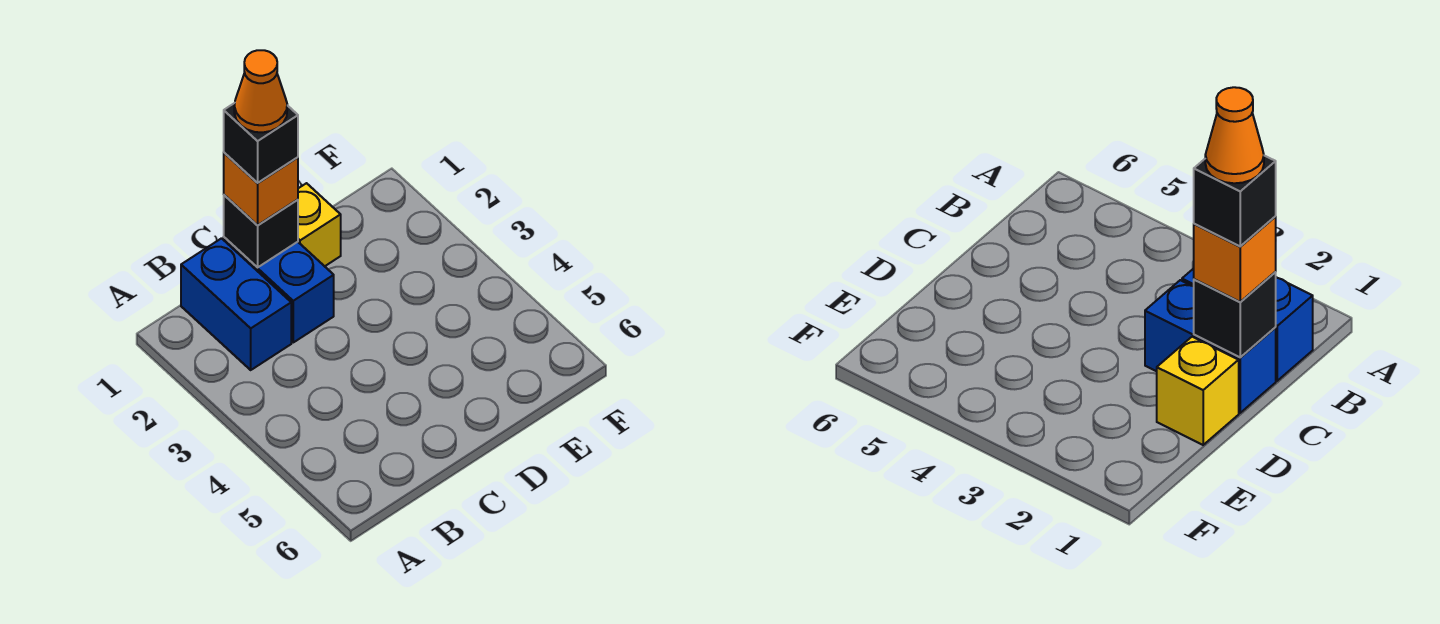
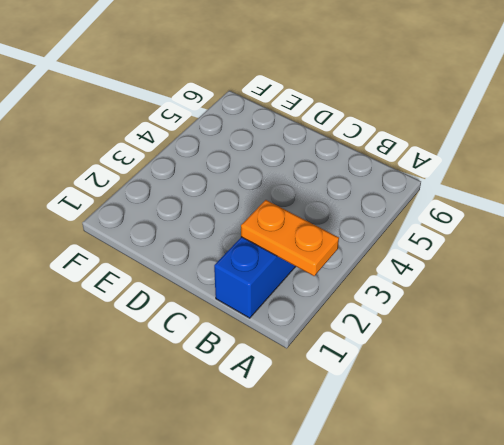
orange 1x2 plate [241,200,339,276] -> none
none -> blue 1x2 brick [224,237,334,342]
none -> yellow 1x1 brick [298,183,341,266]

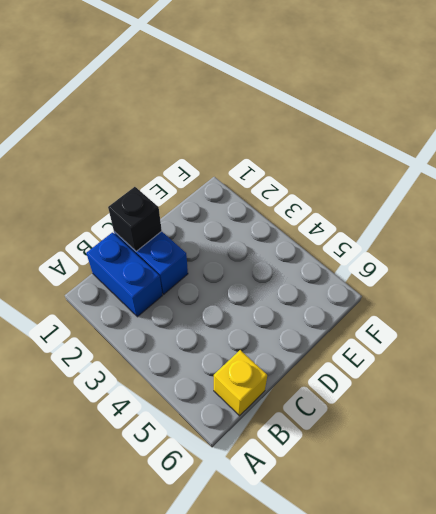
yellow 1x1 brick [214,350,267,416] -> yellow 1x1 brick moved to [298,183,341,266]
none -> orange 1x1 brick [224,153,298,225]
none -> black 1x1 brick [224,103,298,183]

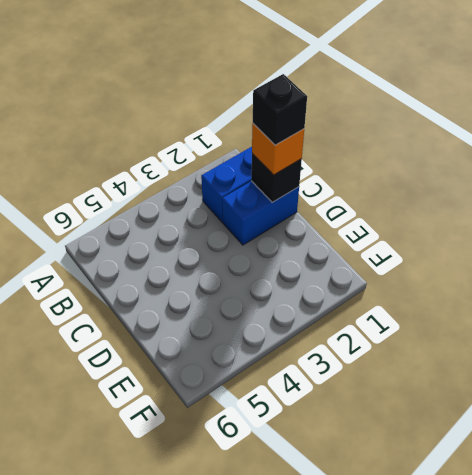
none -> yellow 1x1 brick [298,183,341,266]
none -> orange 1x1 cone [234,50,287,132]

